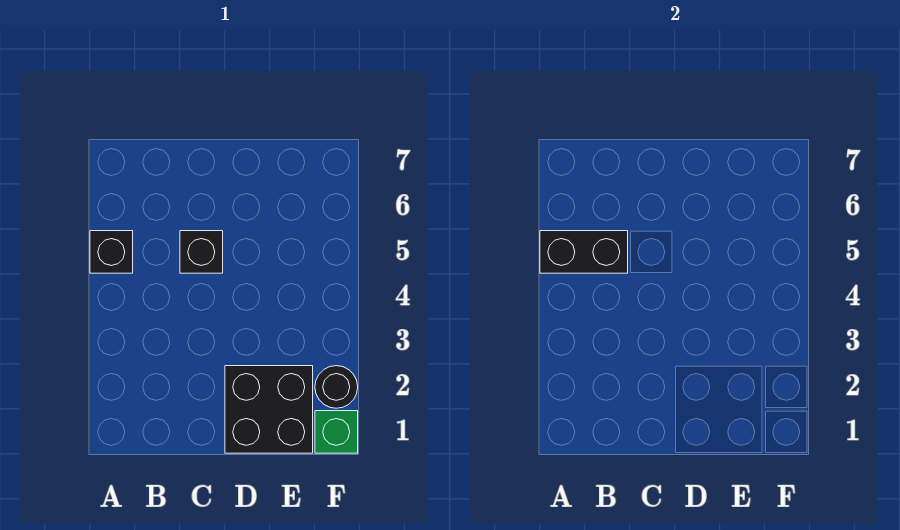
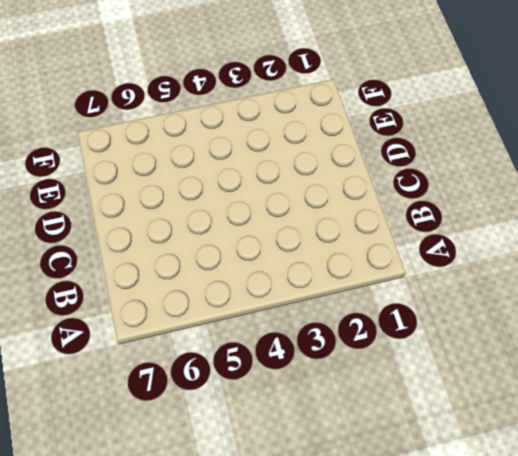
none -> black 1x1 brick [90,231,133,273]
none -> black 1x1 brick [180,231,223,273]

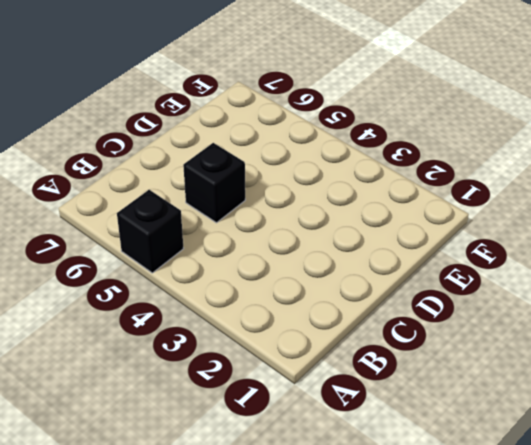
none -> black 2x2 brick [225,366,313,453]
none -> green 1x1 brick [315,411,358,453]

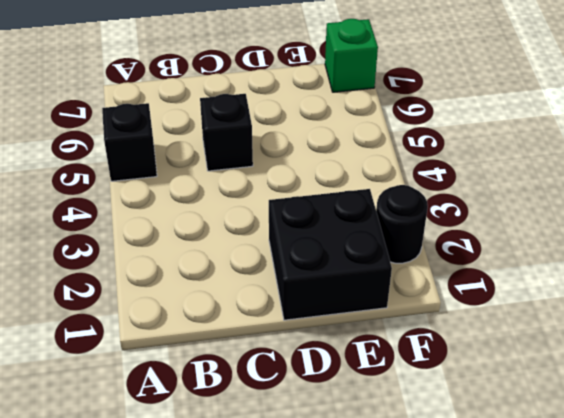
green 1x1 brick [325,19,378,92] -> green 1x1 brick moved to [315,411,358,453]
none -> black 1x2 brick [540,231,628,273]

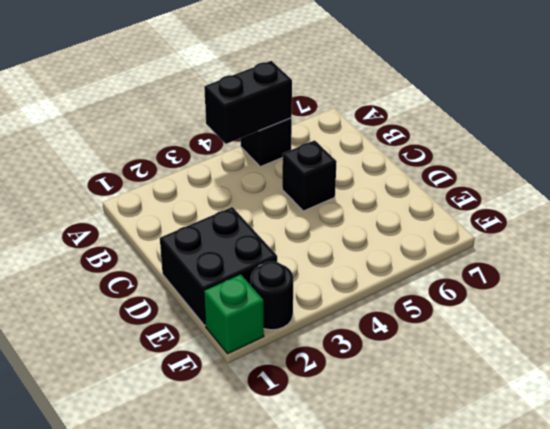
black 1x2 brick [204,61,292,144] -> black 1x2 brick turned to [540,231,628,273]

